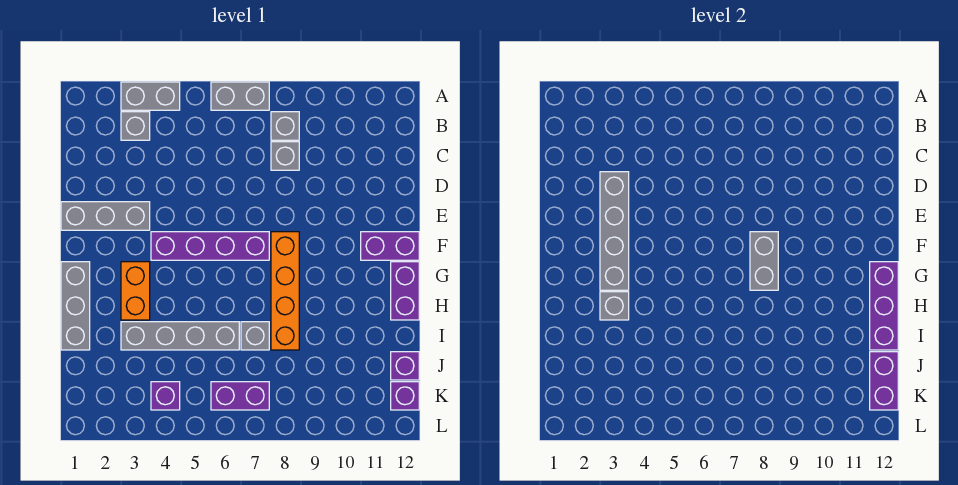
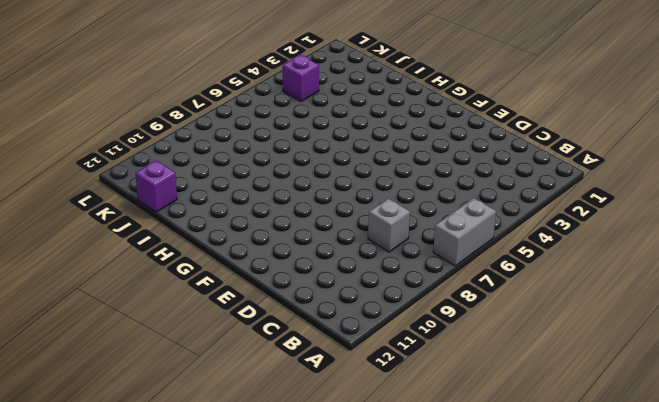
none -> grey 1x2 brick [121,82,180,110]
none -> grey 1x1 brick [121,112,150,140]
none -> grey 1x1 brick [271,112,299,140]

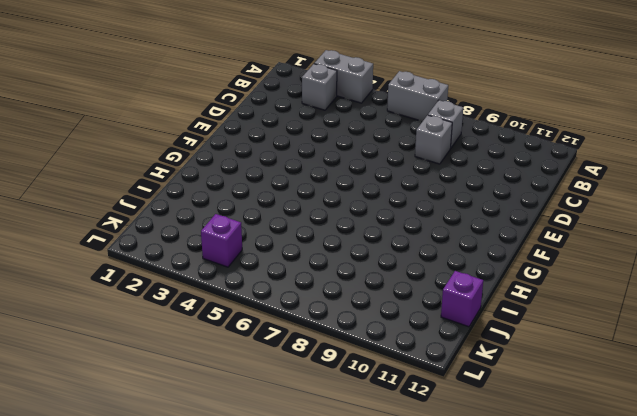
none -> grey 1x3 brick [61,202,150,230]
none -> purple 1x4 brick [151,232,269,260]
none -> orange 1x4 brick [271,232,299,350]

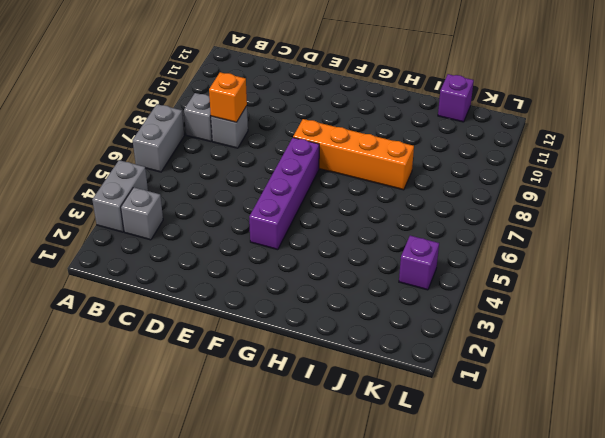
orange 1x1 brick [209,72,247,122] -> none
none -> grey 1x3 brick [61,202,150,230]
none -> purple 1x2 brick [361,232,419,260]
none -> grey 1x3 brick [61,262,90,350]

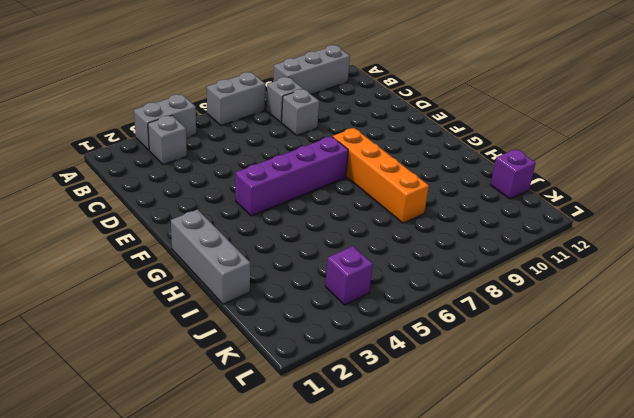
grey 1x3 brick [273,45,350,94] -> grey 1x3 brick moved to [61,202,150,230]
none -> purple 1x2 brick [361,232,419,260]
none -> orange 1x2 brick [121,262,150,320]
none -> purple 1x2 brick [391,262,419,320]

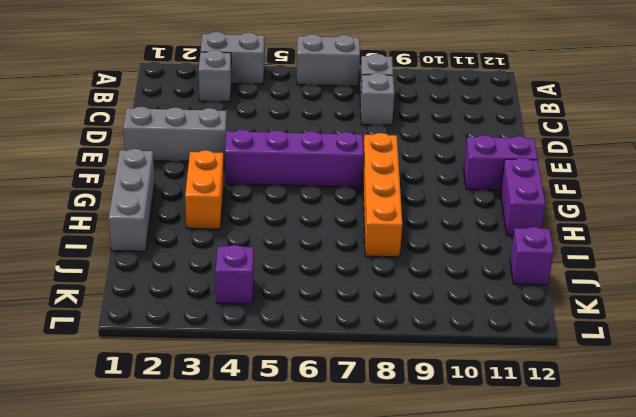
none -> grey 1x4 brick [121,322,239,350]
none -> grey 1x1 brick [241,322,269,350]
none -> purple 1x2 brick [211,382,269,410]

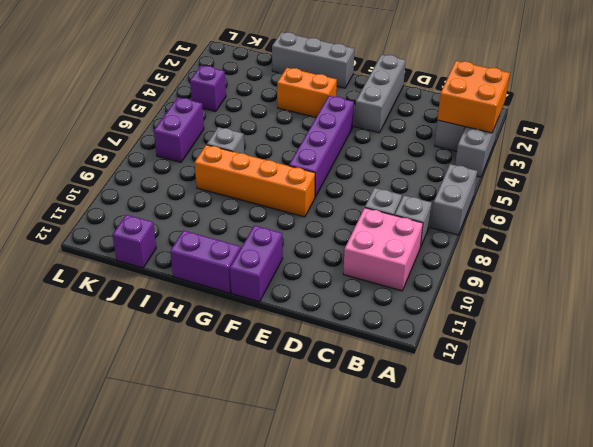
orange 2x2 brick [438,61,510,133] -> none
pink 2x2 brick [343,208,423,291] -> none
none -> grey 1x4 brick [121,322,239,350]
none -> purple 1x1 brick [391,382,419,410]
none -> grey 1x4 brick [600,172,629,290]

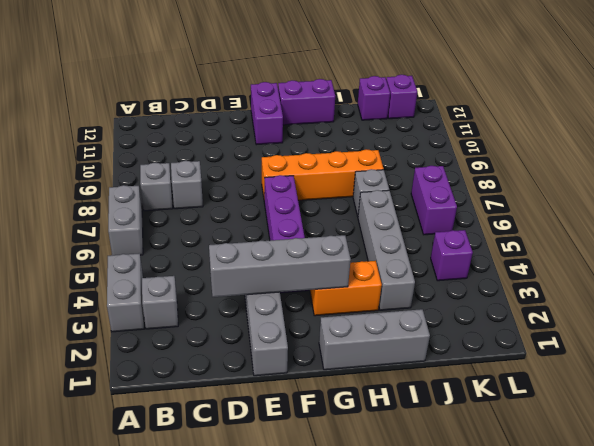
none -> grey 1x2 brick [750,232,778,290]
none -> purple 1x3 brick [870,262,898,350]
none -> grey 1x1 brick [600,292,629,320]

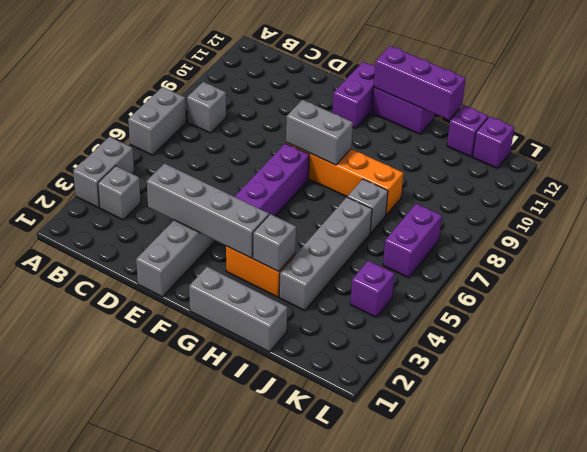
none -> grey 1x1 brick [271,142,299,170]
none -> purple 1x2 brick [870,352,898,410]

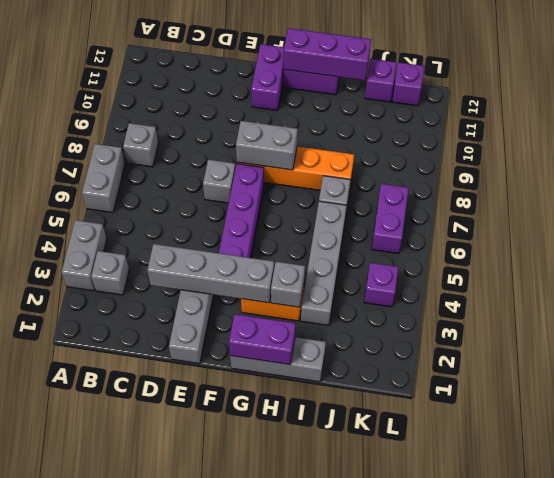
grey 1x1 brick [203,160,236,203] -> grey 1x1 brick moved to [271,142,299,170]
purple 1x2 brick [229,314,295,365] -> purple 1x2 brick moved to [870,352,898,410]

